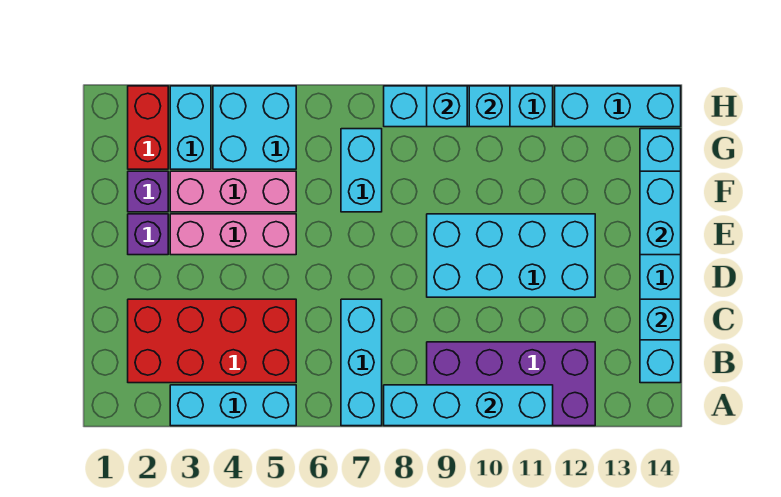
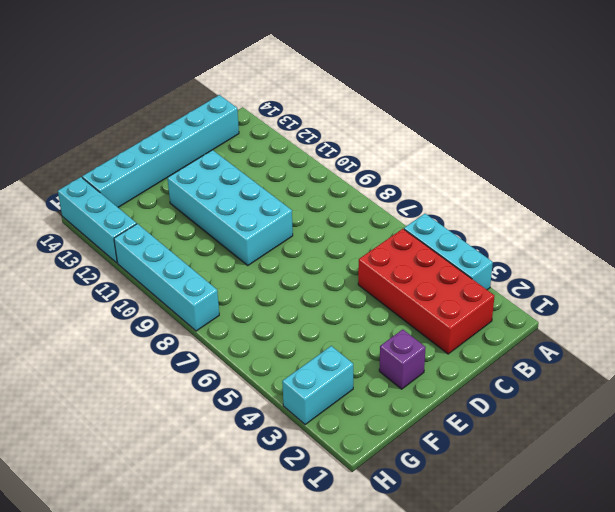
none -> cyan 1x3 brick [341,299,382,426]
none -> purple 2x4 brick [427,342,595,426]
none -> pink 1x3 brick [170,214,296,255]

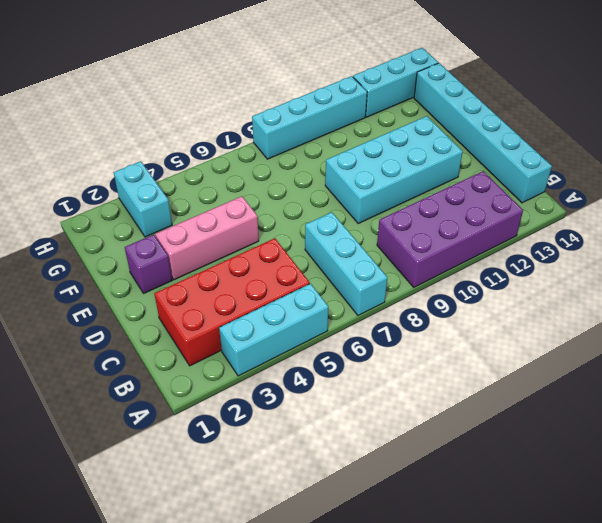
none -> purple 1x1 brick [128,171,168,212]
none -> pink 1x3 brick [170,171,296,212]
none -> cyan 1x2 brick [341,129,382,212]

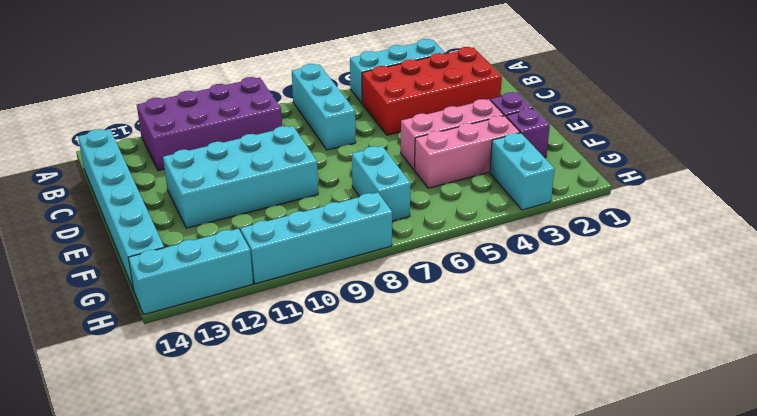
none -> red 1x2 brick [128,86,168,169]
none -> cyan 2x2 brick [213,86,296,169]
none -> cyan 1x4 brick [384,385,553,426]

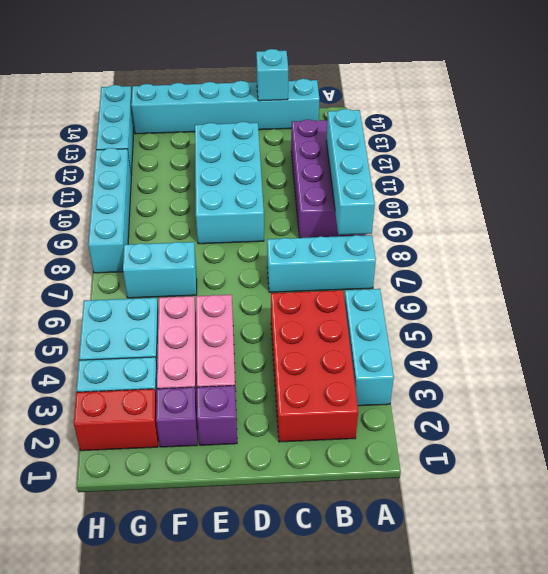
none -> cyan 1x2 brick [640,171,681,255]
none -> cyan 1x1 brick [427,86,467,127]
none -> cyan 1x1 brick [469,86,510,127]

